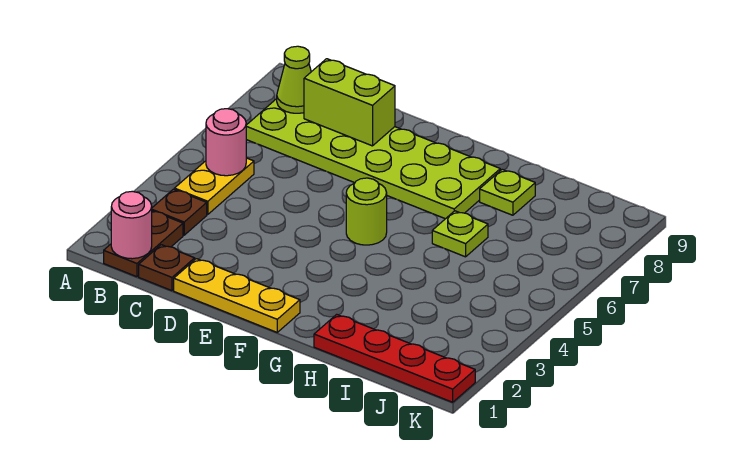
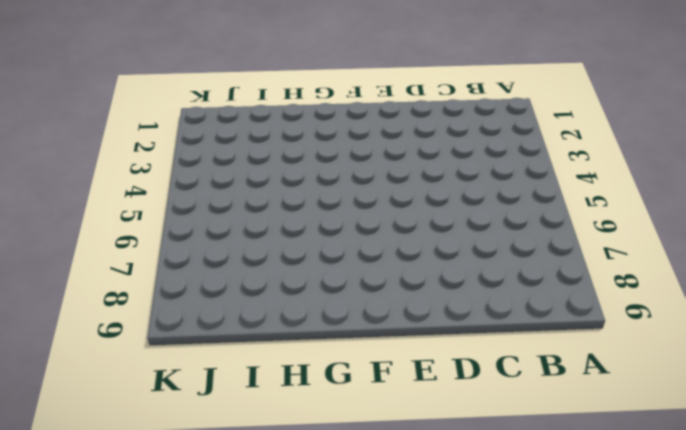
none -> brown 1x2 plate [104,211,183,277]
none -> brown 1x1 plate [152,189,207,235]
none -> yellow 1x2 plate [174,158,254,215]

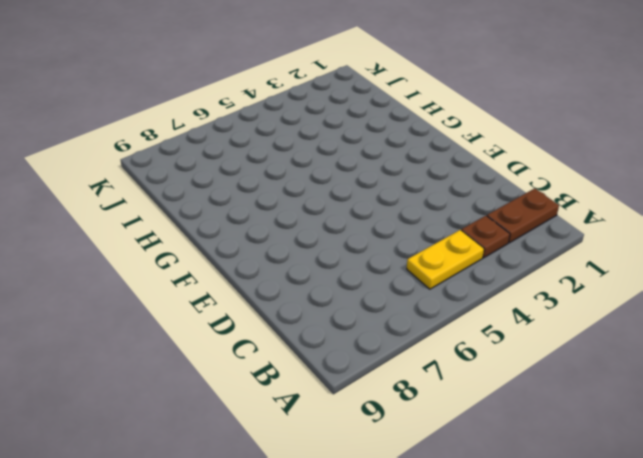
none -> lime 2x6 plate [246,99,500,219]
none -> brown 1x1 plate [139,245,195,291]
none -> yellow 1x3 plate [174,259,300,332]

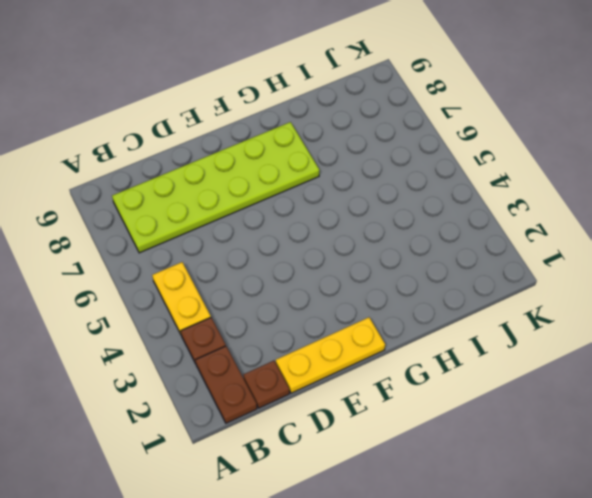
none -> lime 1x1 round brick [346,178,387,245]
none -> red 1x4 plate [314,314,475,402]
none -> lime 1x1 plate [432,211,488,257]

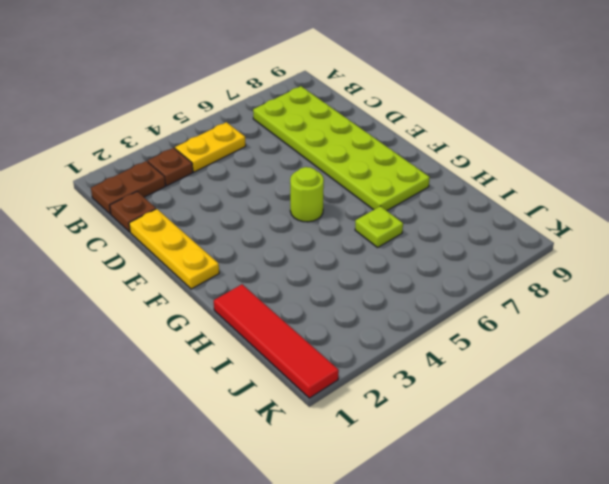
red 1x4 tile [214,284,339,398] -> red 1x4 plate [314,314,475,402]
none -> lime 1x1 plate [480,169,535,215]
none -> pink 1x1 round brick [111,191,152,259]
none -> pink 1x1 round brick [206,109,246,176]

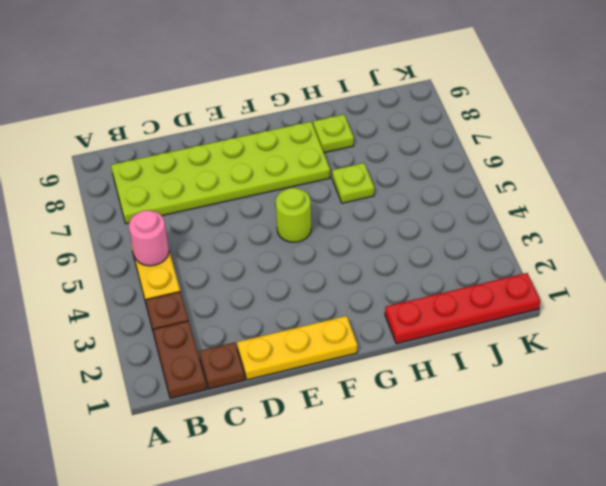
none -> pink 1x1 round brick [111,191,152,259]
none -> lime 1x1 cone [277,46,311,113]
none -> lime 1x2 brick [304,59,395,146]

